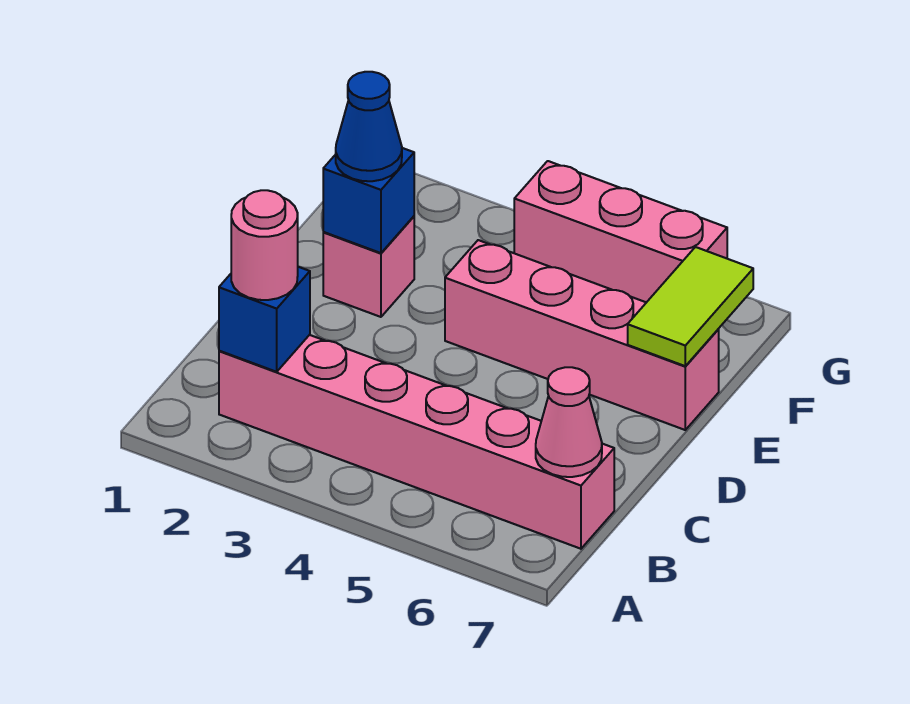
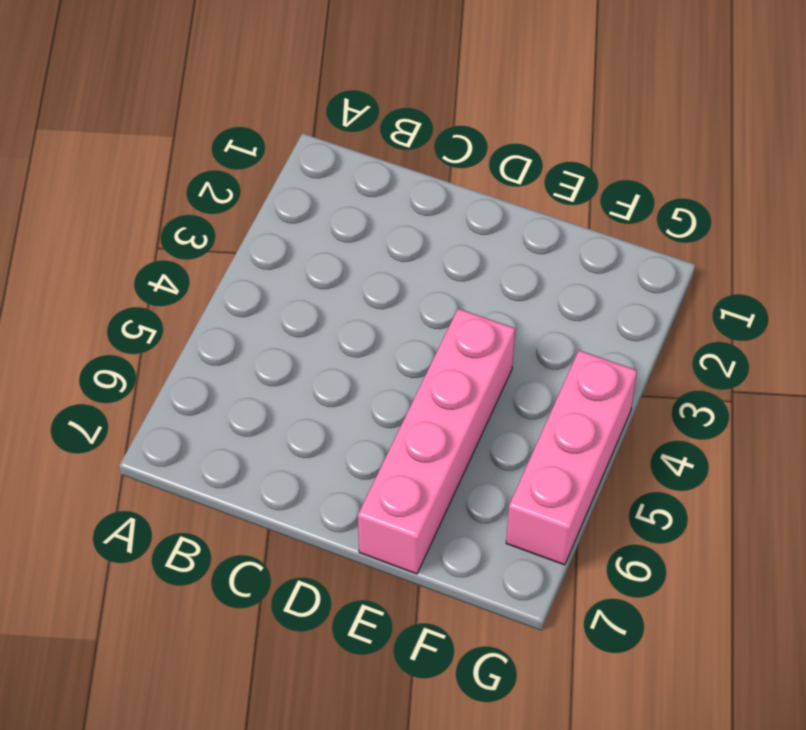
none -> pink 1x6 brick [219,335,614,549]
none -> pink 1x1 brick [323,216,414,317]

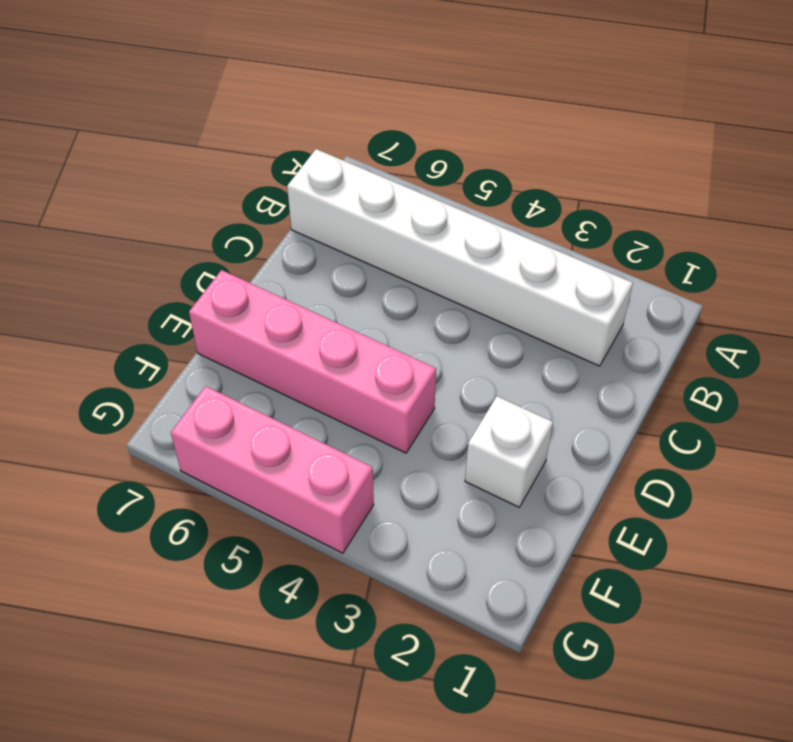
white 1x6 brick [287,149,633,366] -> pink 1x6 brick [219,335,614,549]
white 1x1 brick [465,396,553,507] -> pink 1x1 brick [323,216,414,317]
none -> blue 1x1 brick [219,267,310,372]
none -> pink 1x1 cone [536,367,602,477]

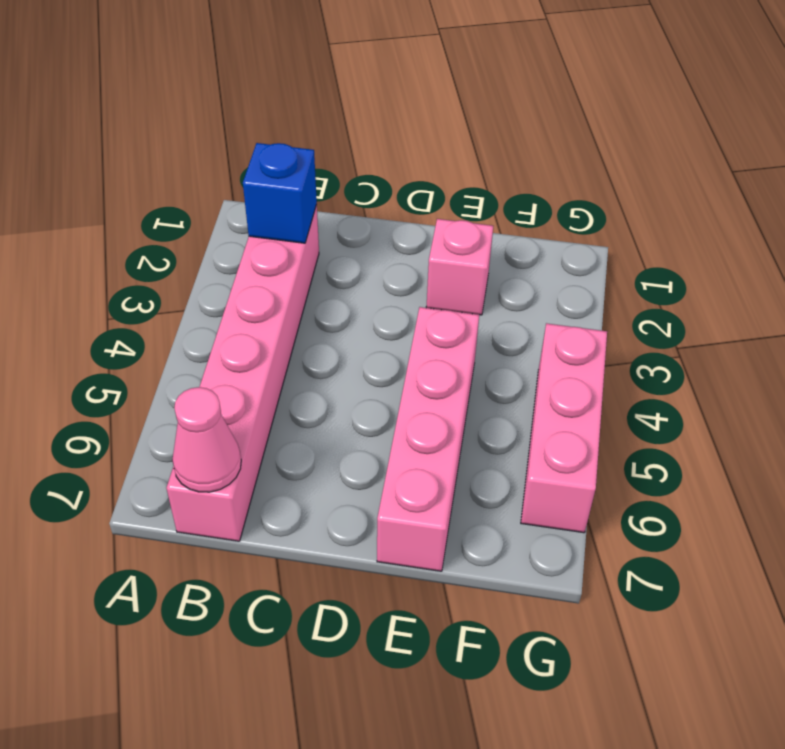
none -> blue 1x1 brick [323,148,414,253]
none -> lime 1x2 tile [628,247,753,366]

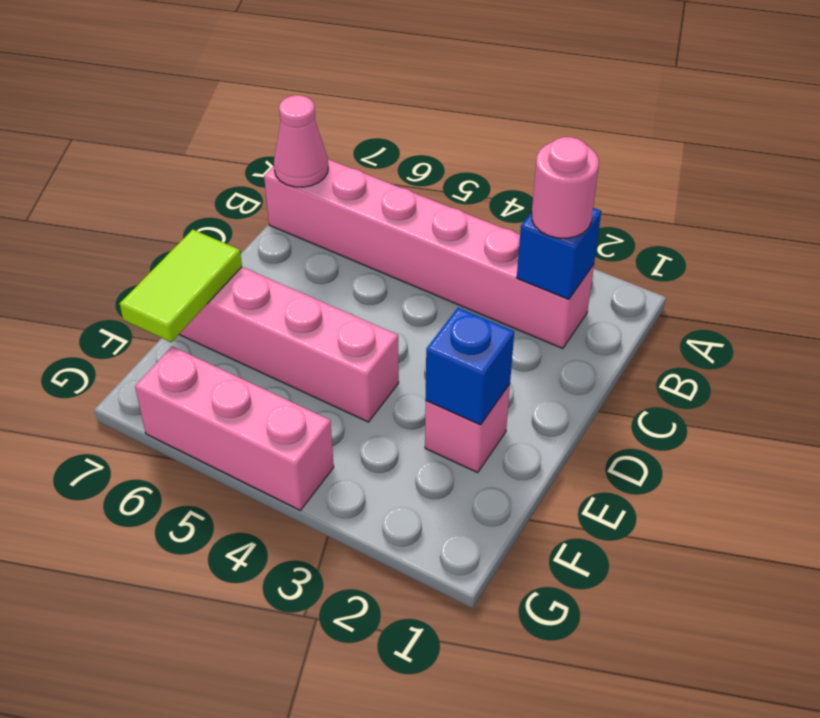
none -> blue 1x1 cone [336,72,402,181]

